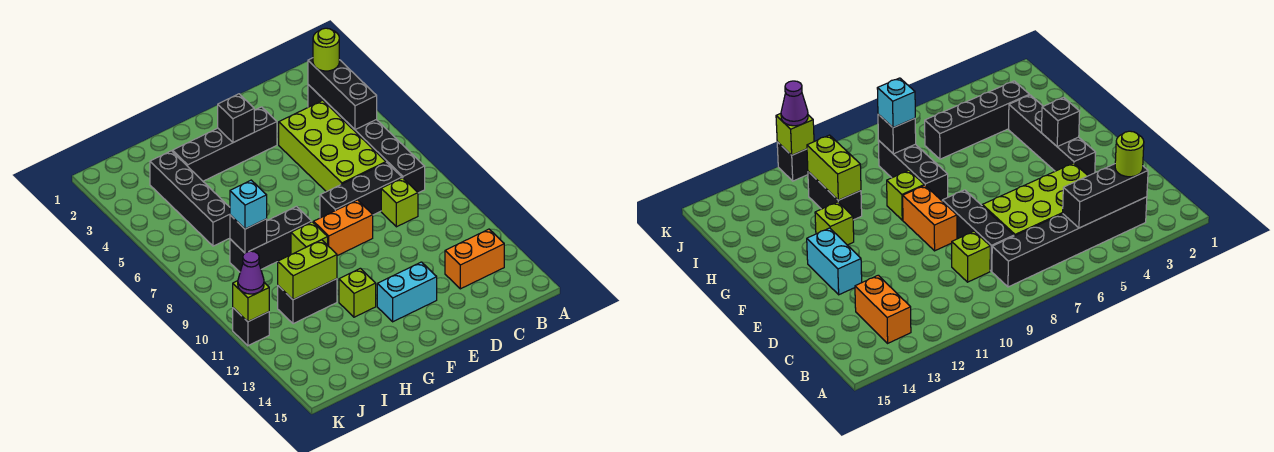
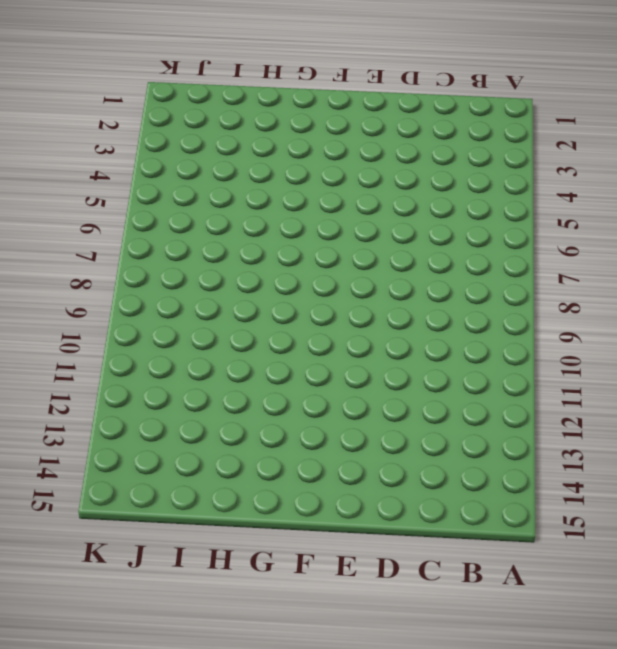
none -> black 1x6 brick [308,85,425,193]
none -> orange 1x2 brick [445,229,504,289]
none -> lime 2x4 brick [279,100,386,192]

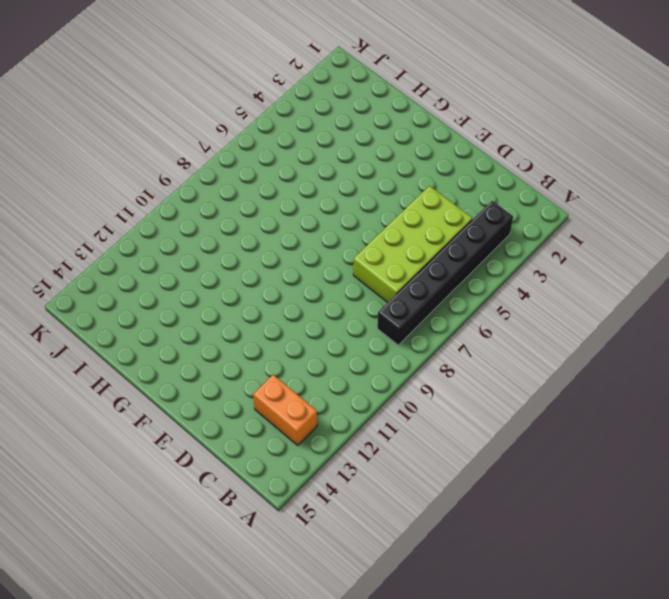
none -> black 1x3 brick [320,162,402,218]
none -> lime 1x1 brick [381,178,418,227]
none -> black 1x4 brick [172,107,277,181]

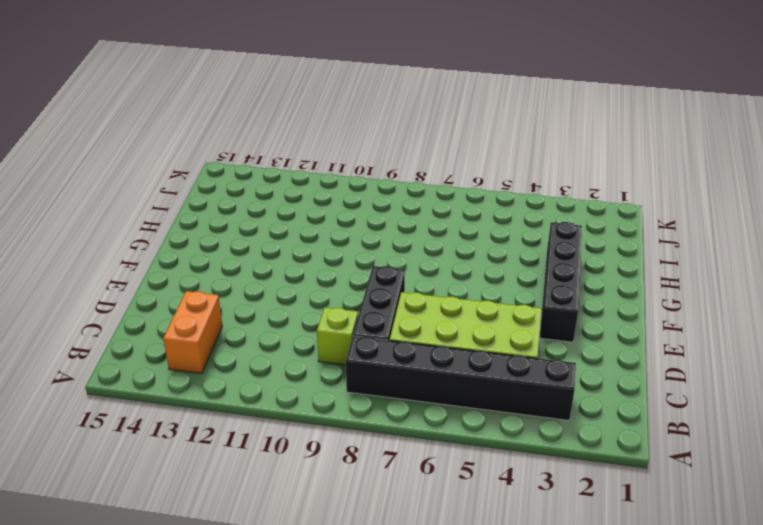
none -> orange 1x2 brick [314,200,373,256]
none -> cyan 1x2 brick [377,262,437,322]
none -> black 1x3 brick [230,206,312,272]

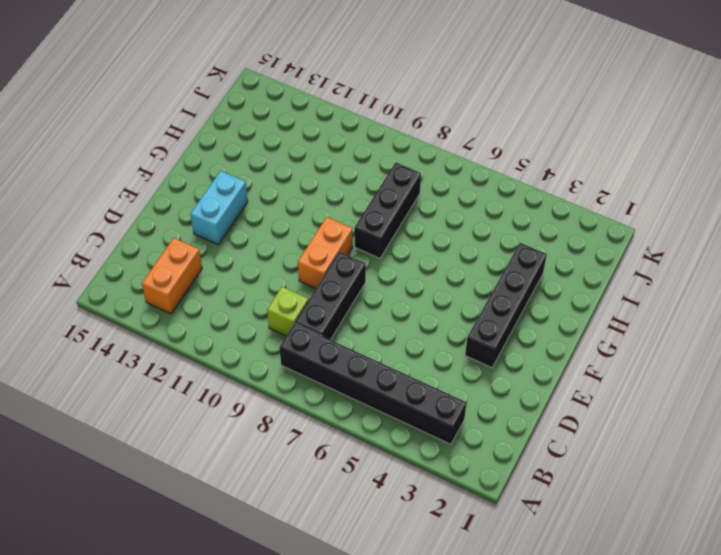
none -> lime 2x4 brick [279,100,386,192]
none -> lime 1x1 brick [291,222,328,254]
none -> lime 1x1 brick [339,268,376,317]

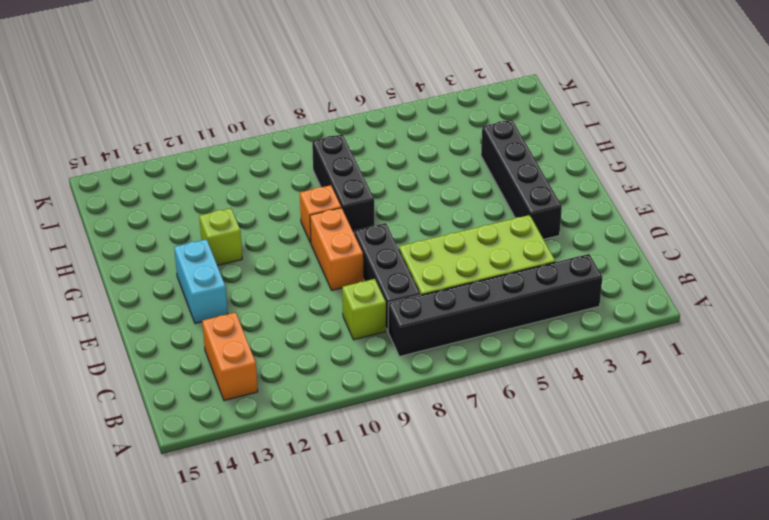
orange 1x1 brick [300,185,341,243] -> lime 1x1 brick [291,222,328,254]
none -> black 1x2 brick [278,279,337,324]
none -> black 1x4 brick [150,151,230,246]
none -> black 1x1 brick [233,308,269,346]

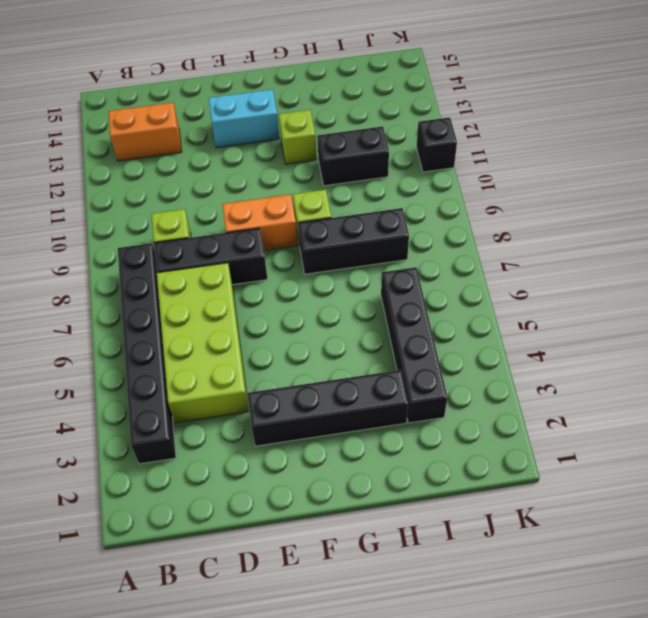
none -> black 1x3 brick [308,58,377,130]
none -> black 1x1 brick [218,94,254,143]
none -> lime 1x2 brick [278,240,337,300]

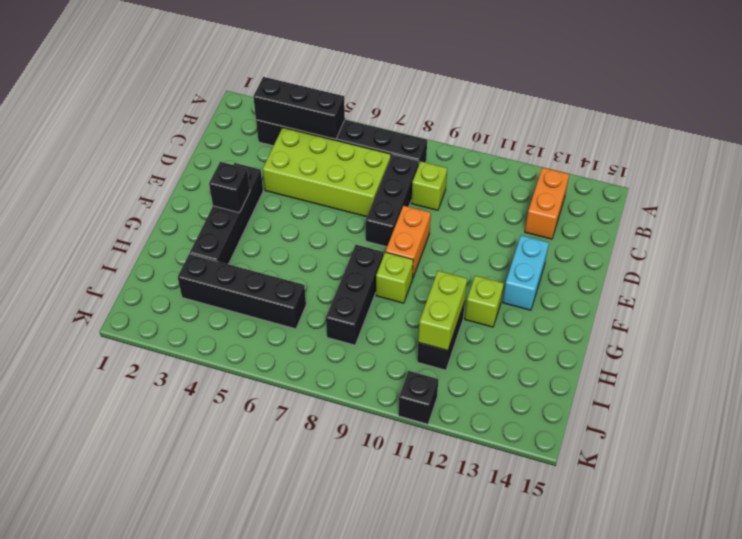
none -> black 1x1 brick [230,215,267,253]
none -> lime 1x1 brick [233,281,269,322]
none -> lime 1x1 round brick [313,28,339,71]

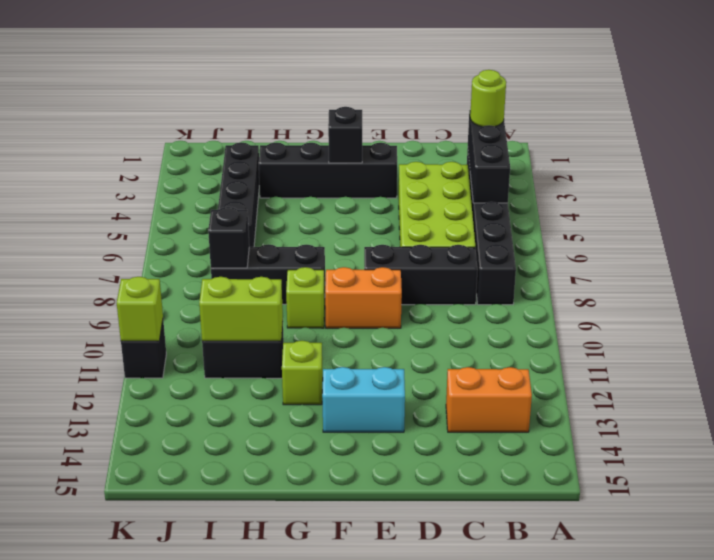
none -> lime 1x1 brick [381,178,418,227]
none -> cyan 1x1 brick [230,180,267,229]
none -> purple 1x1 cone [238,251,264,294]

